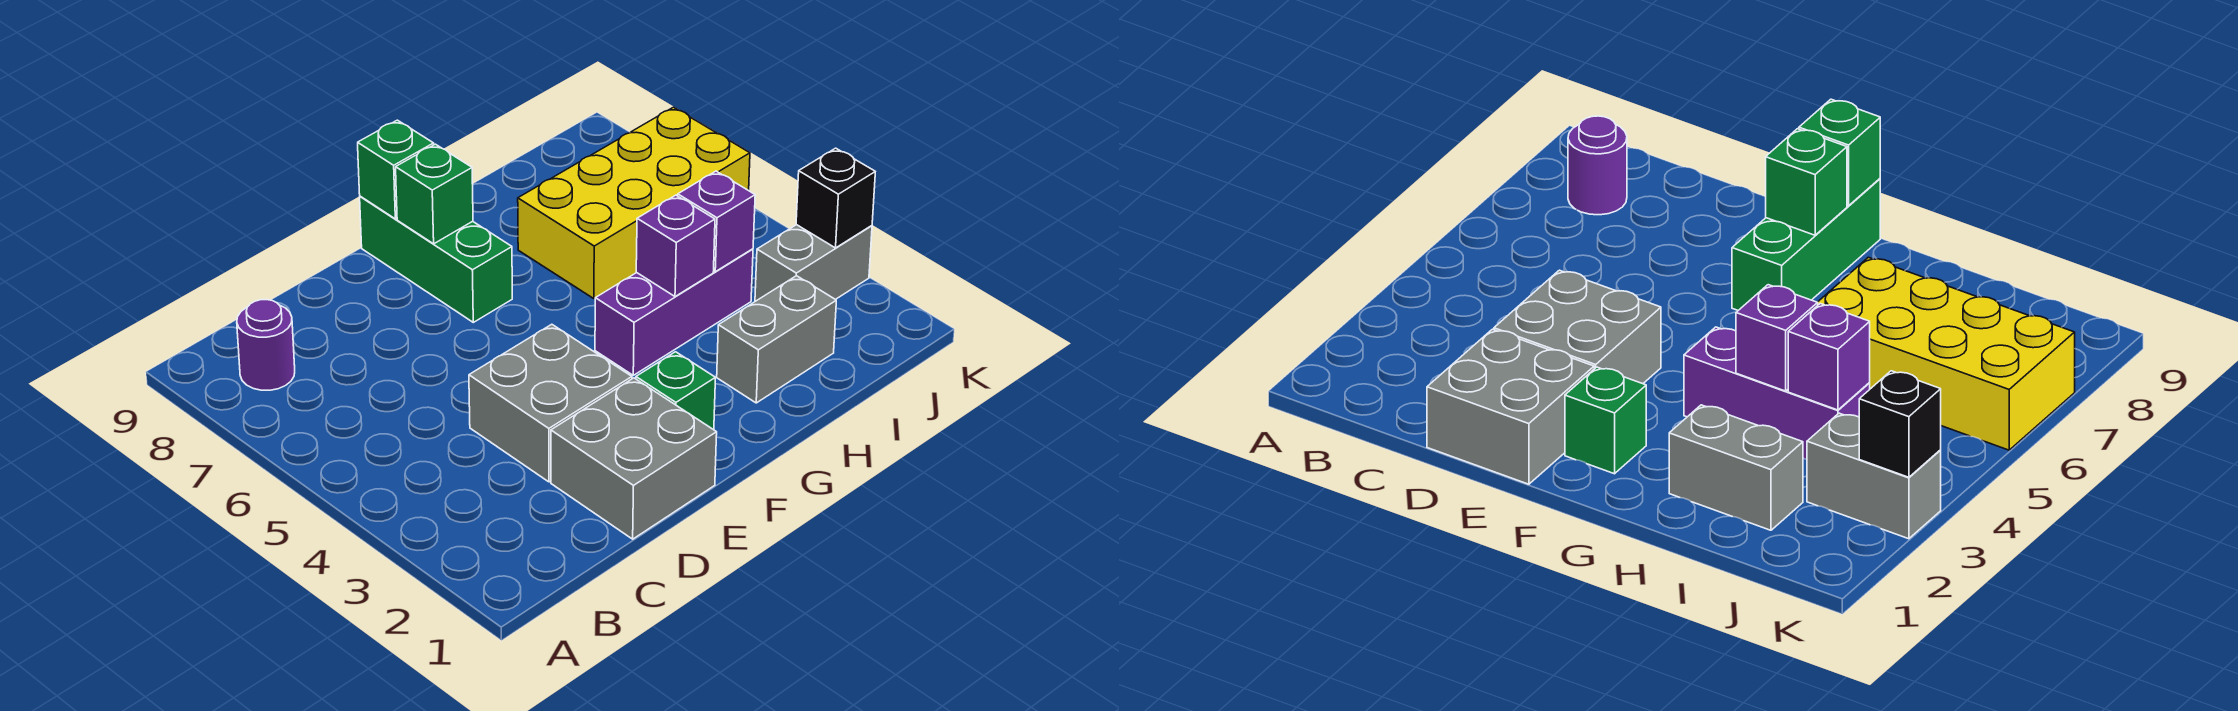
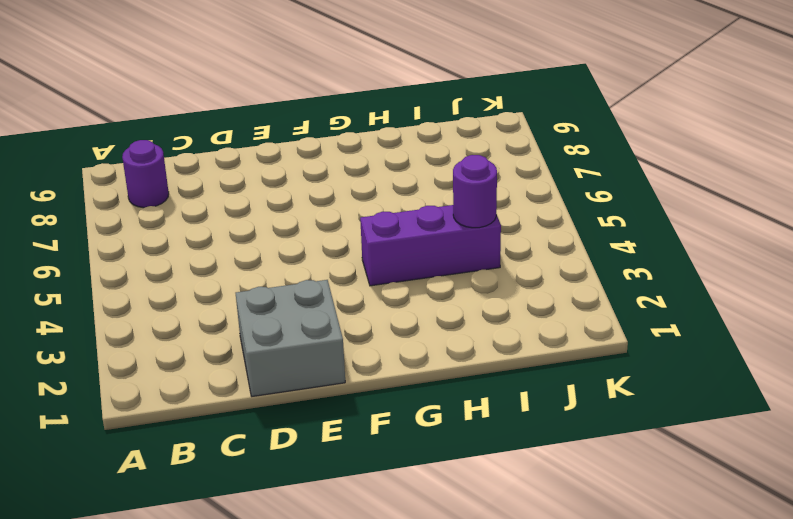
purple 1x1 round brick [453,155,497,228] -> purple 1x1 brick [678,171,755,272]
none -> grey 2x2 brick [469,324,632,482]
none -> green 1x1 brick [636,352,715,430]
none -> green 1x3 brick [360,196,512,322]

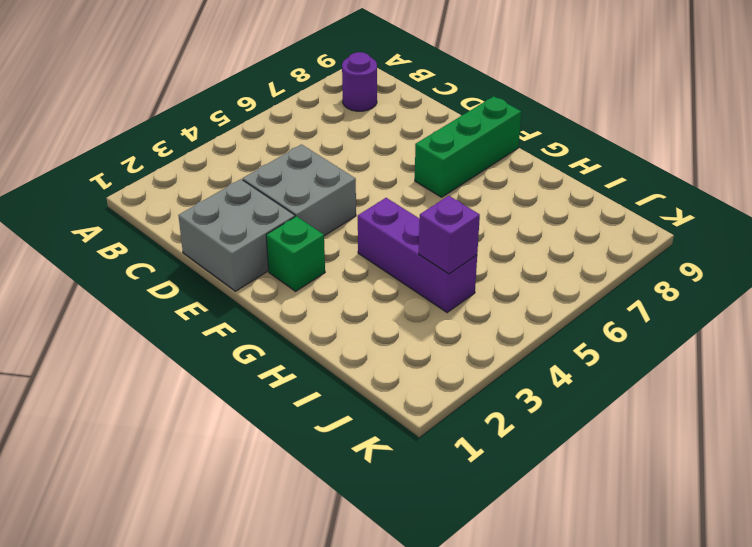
none -> grey 1x2 brick [717,276,836,403]
none -> yellow 2x4 brick [518,107,750,299]
none -> grey 1x2 brick [755,225,872,301]

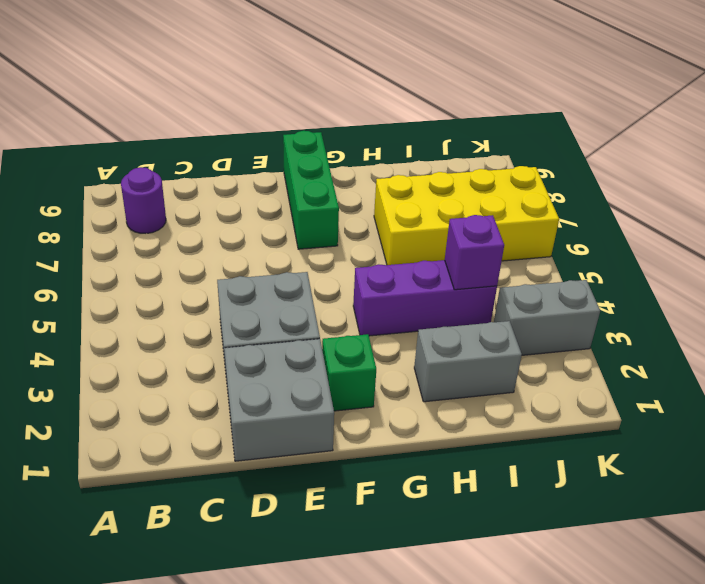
none -> green 1x1 brick [396,144,473,244]
none -> green 1x1 brick [358,120,434,219]
none -> purple 1x1 brick [636,195,715,296]

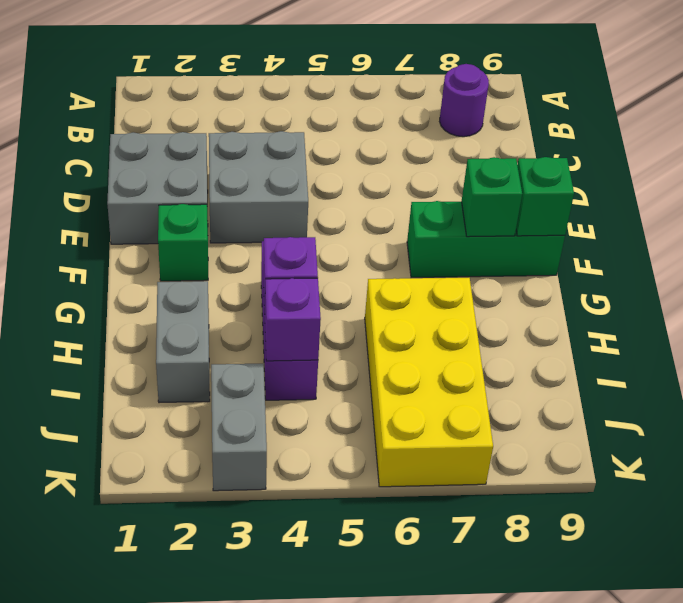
none -> black 1x1 brick [796,148,875,248]

